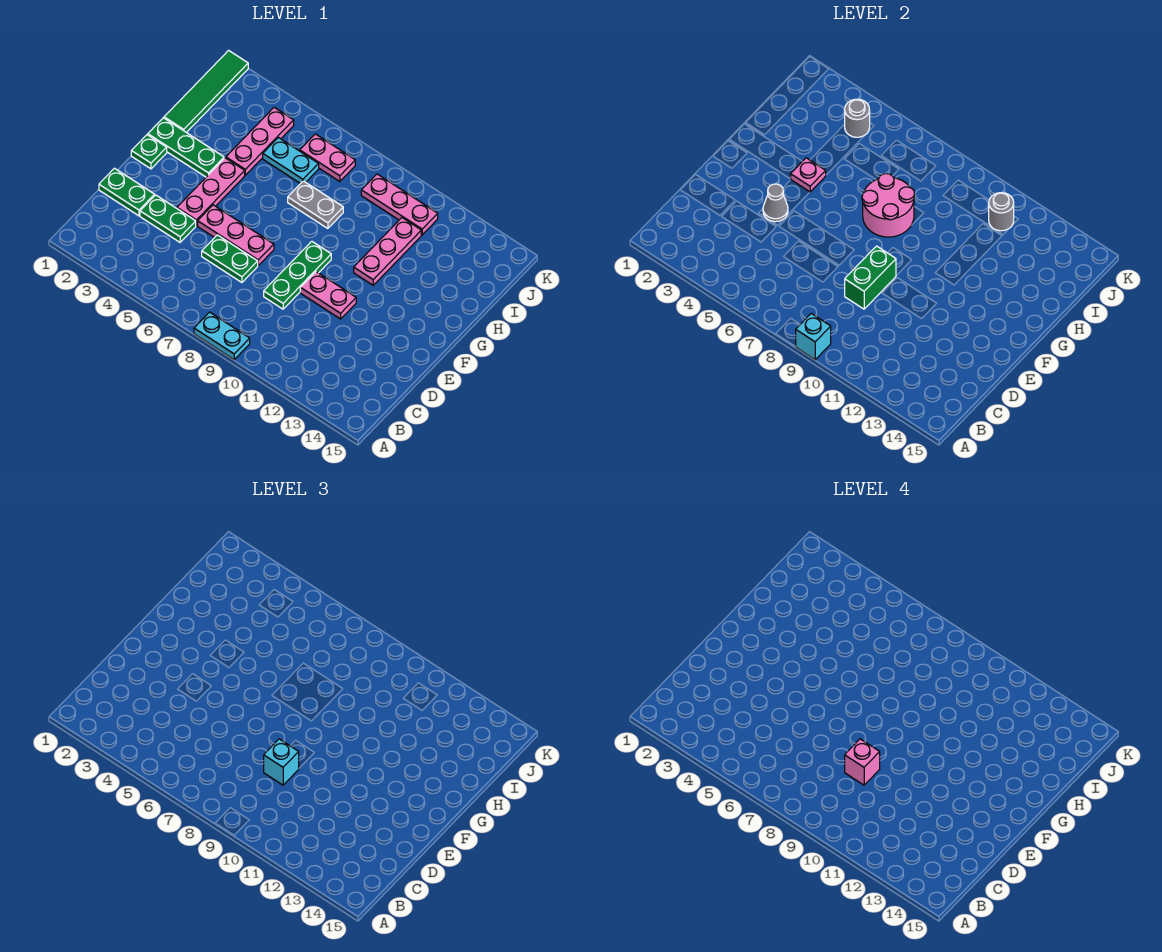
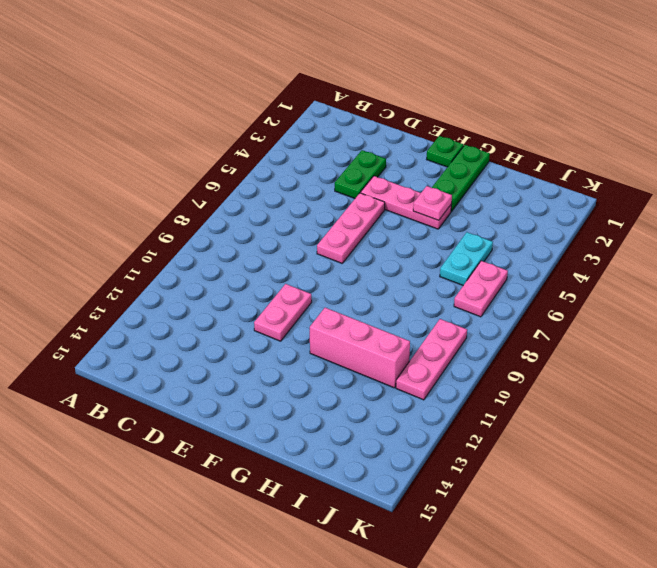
pink 1x3 brick [310,308,410,388] -> pink 1x3 plate [354,218,421,285]
none -> cyan 1x2 plate [194,312,250,360]
none -> green 1x2 plate [99,168,155,216]
none -> green 1x2 plate [202,235,258,282]

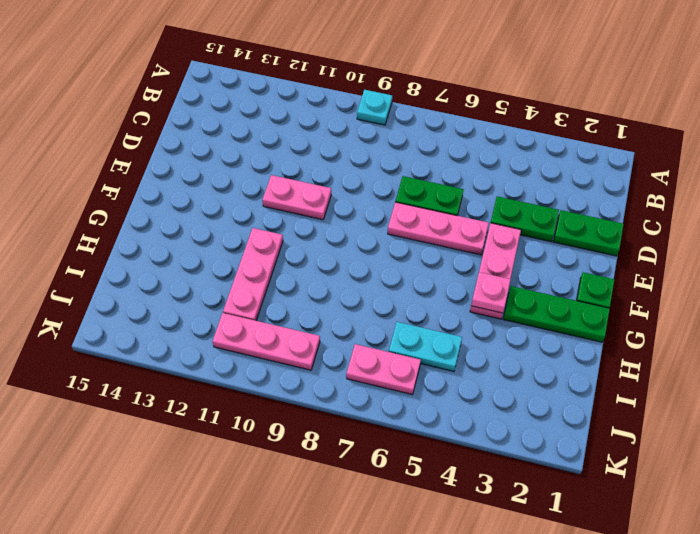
cyan 1x1 plate [357,90,392,125] -> cyan 1x2 plate [194,312,250,360]
none -> green 1x3 plate [264,241,331,309]
none -> green 1x4 tile [164,50,248,133]
none -> pink 1x3 plate [226,107,294,175]

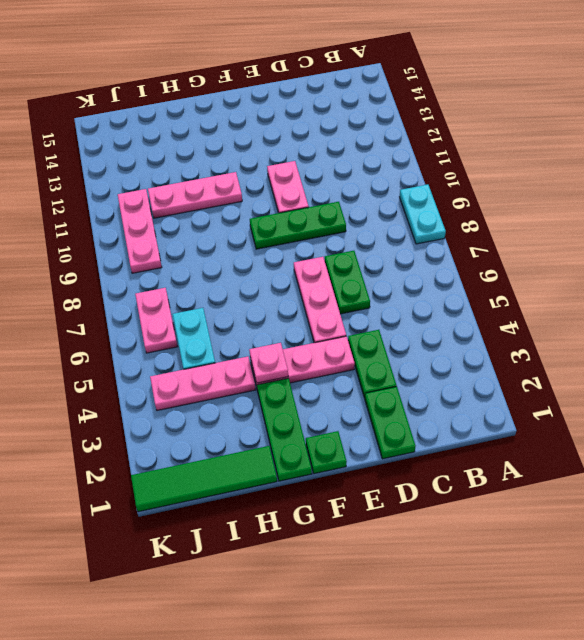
none -> grey 1x2 plate [288,181,343,229]
none -> cyan 1x1 brick [796,313,831,360]
none -> green 1x2 brick [845,246,896,309]

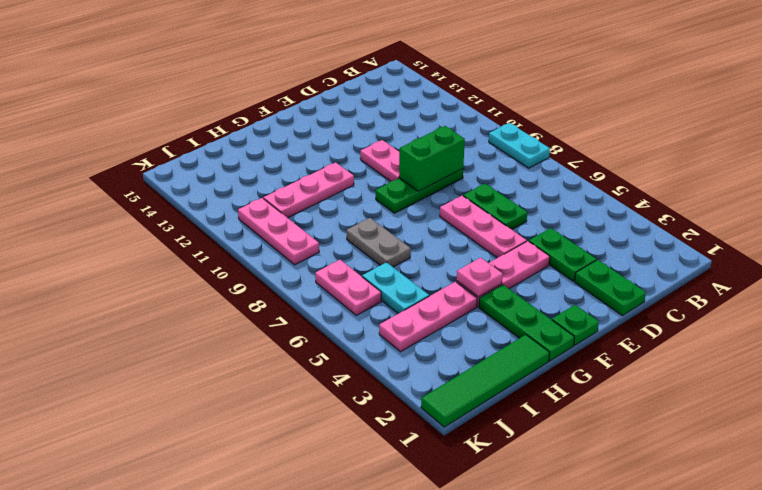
none -> cyan 1x1 brick [796,313,831,360]
none -> grey 1x1 cone [763,184,788,222]
none -> pink 2x2 round brick [862,174,915,237]

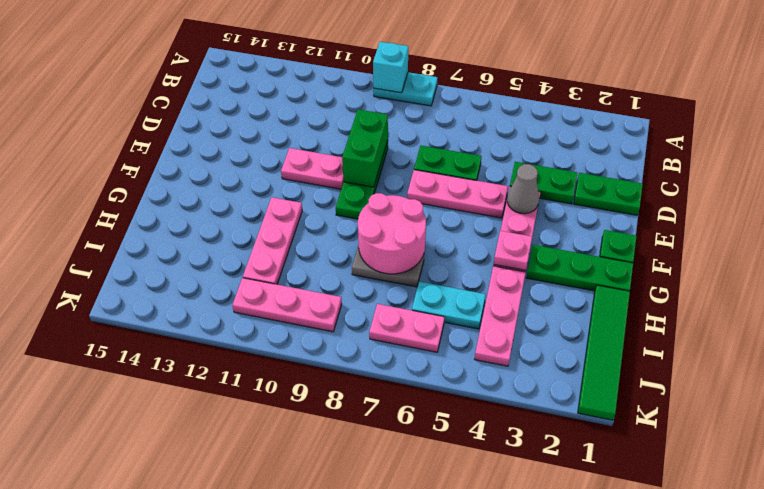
none -> grey 1x1 round brick [845,99,870,137]
none -> grey 1x1 round brick [989,193,1014,231]
none -> cyan 1x1 brick [264,739,299,785]

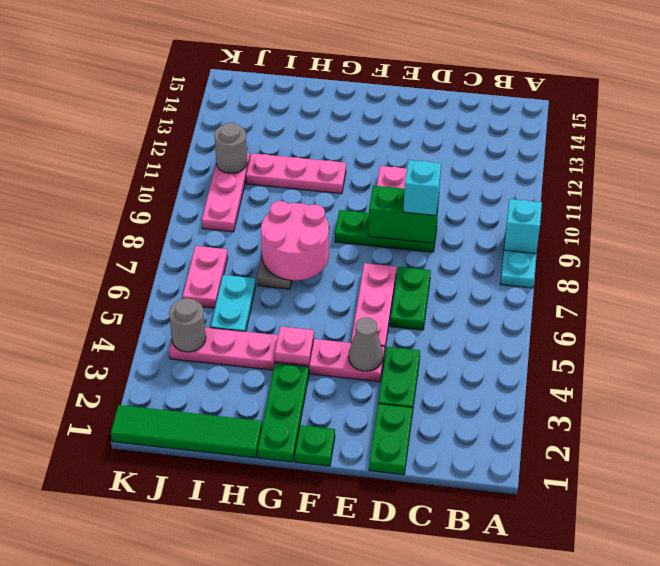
none -> pink 1x1 brick [845,739,880,785]

